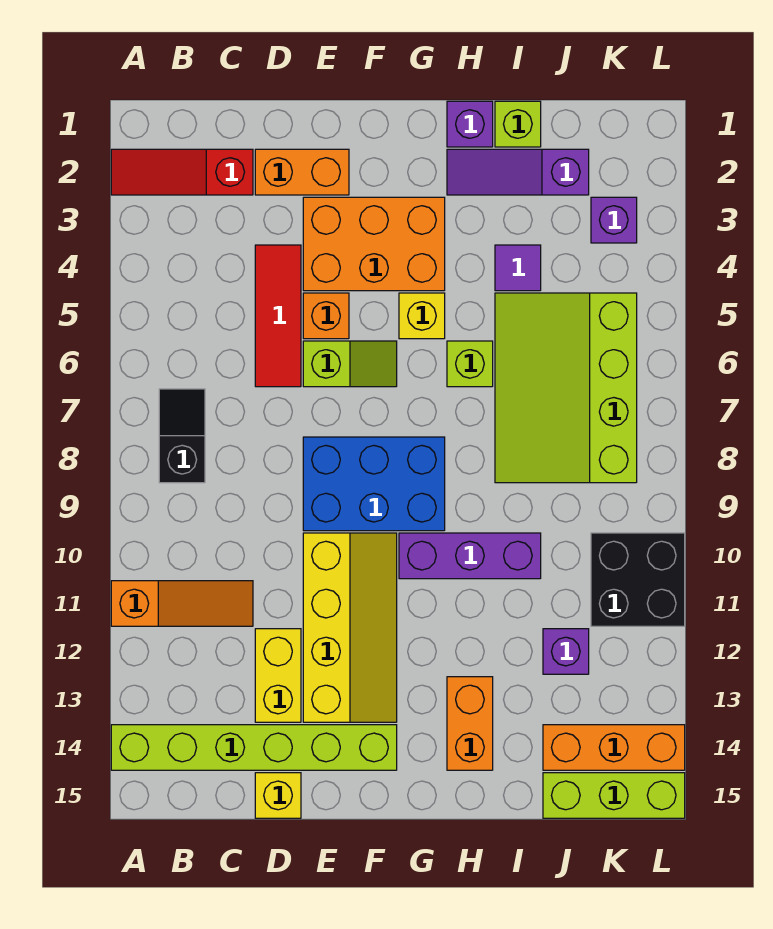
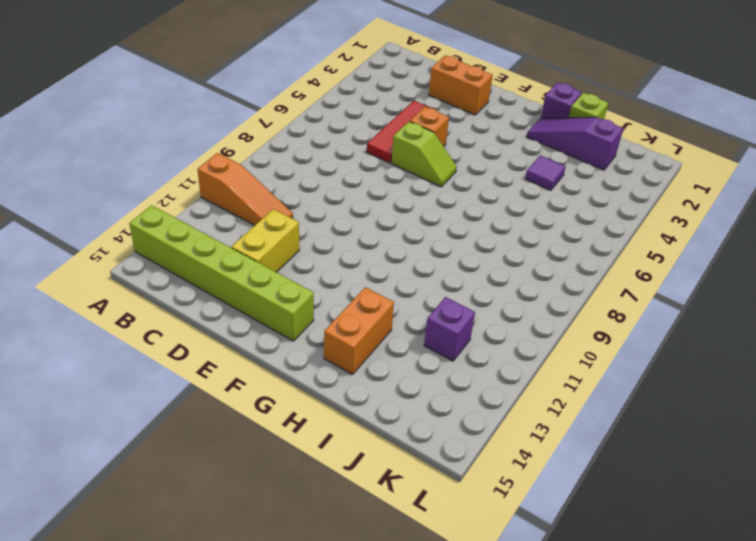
none -> red 1x3 slope [111,149,253,195]
none -> black 1x2 slope [159,389,205,483]
none -> yellow 1x1 brick [255,773,301,818]

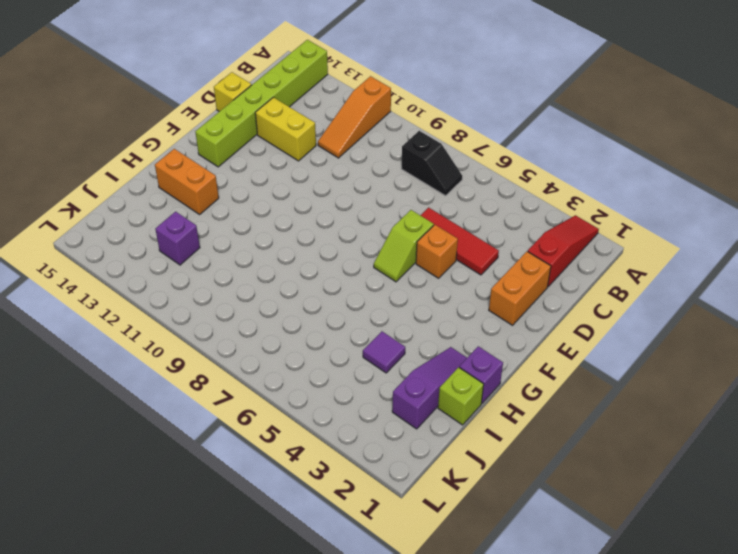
none -> orange 2x3 brick [303,197,445,291]
none -> blue 2x3 brick [303,437,445,531]
none -> yellow 2x4 slope [303,533,397,722]

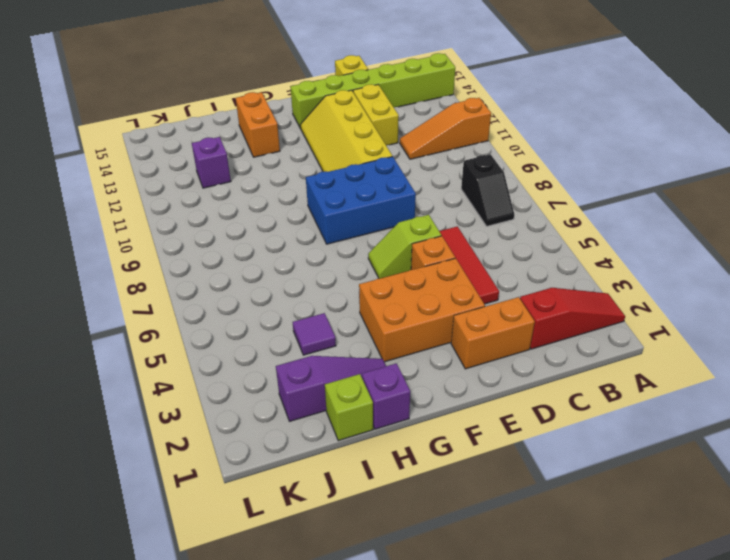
none -> yellow 1x1 brick [399,293,445,339]
none -> purple 1x3 brick [399,533,541,579]
none -> lime 1x1 brick [447,341,493,387]

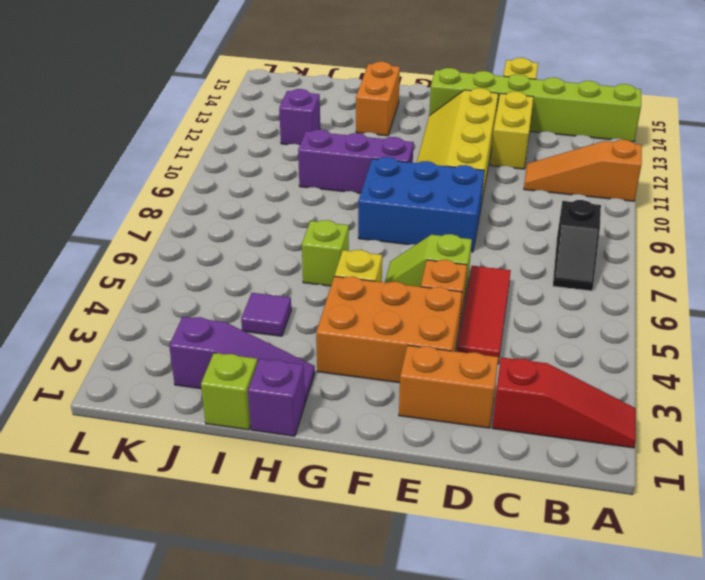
none -> lime 3x4 slope [495,293,637,483]
none -> orange 1x3 brick [543,725,685,770]
none -> lime 1x3 brick [543,773,685,818]

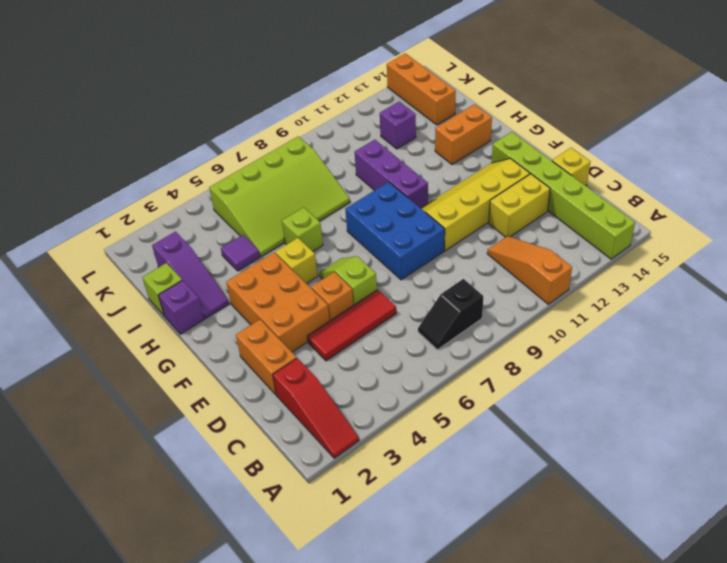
none -> lime 1x3 brick [543,773,685,818]
none -> purple 1x1 brick [591,197,637,243]
none -> black 2x2 brick [591,533,685,626]

